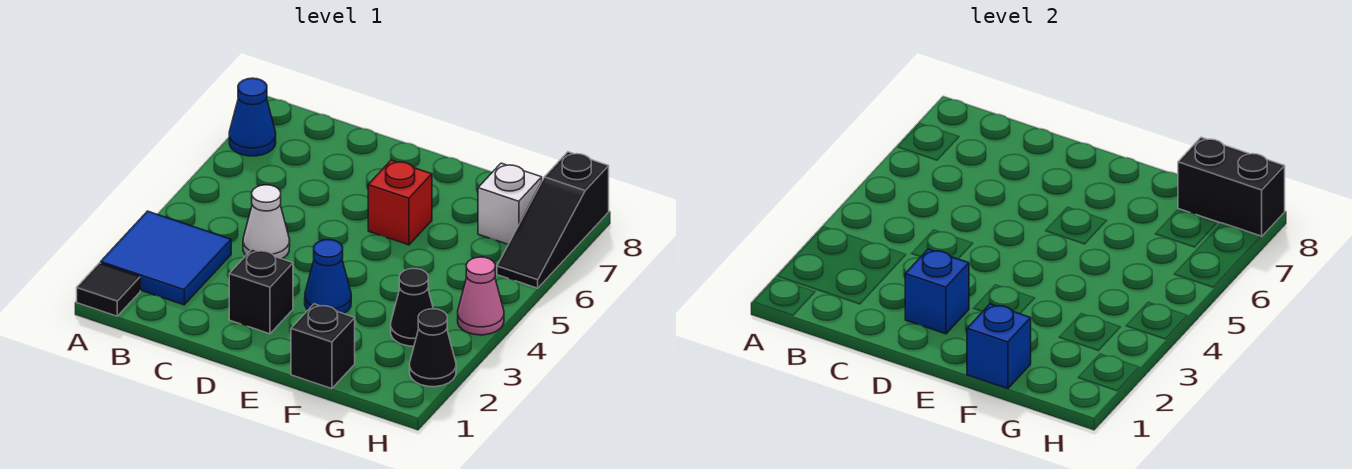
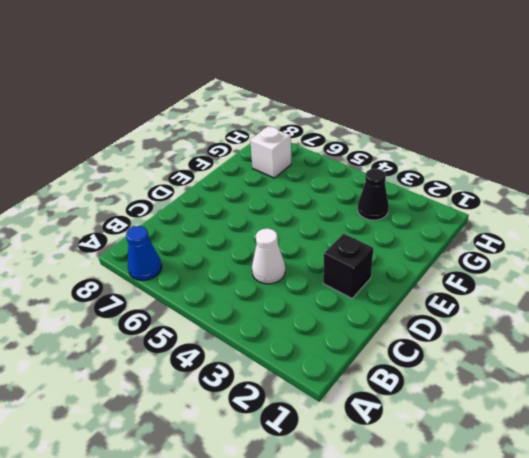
none -> black 1x1 tile [77,263,140,316]
none -> blue 2x2 tile [101,211,231,305]
none -> blue 1x1 cone [305,240,351,314]

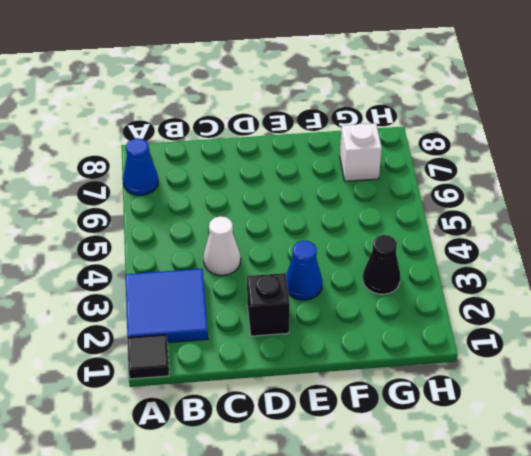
none -> red 1x1 brick [368,160,432,245]
none -> black 1x1 brick [291,304,355,389]
none -> black 1x1 cone [410,309,456,387]

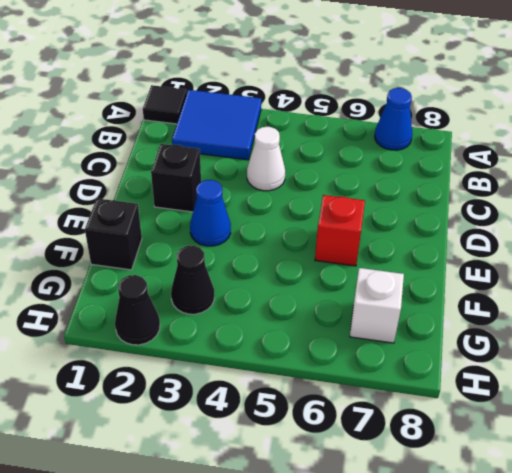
none -> pink 1x1 cone [458,257,504,335]
none -> black 1x3 slope [497,152,609,288]
none -> blue 1x1 brick [905,249,969,334]

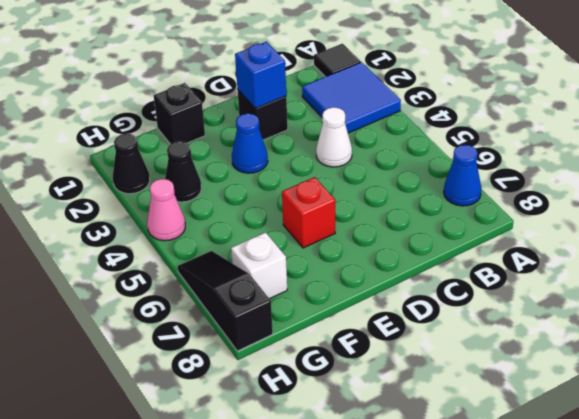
none -> blue 1x1 brick [967,304,1031,389]
none -> black 1x2 brick [1178,137,1285,237]

